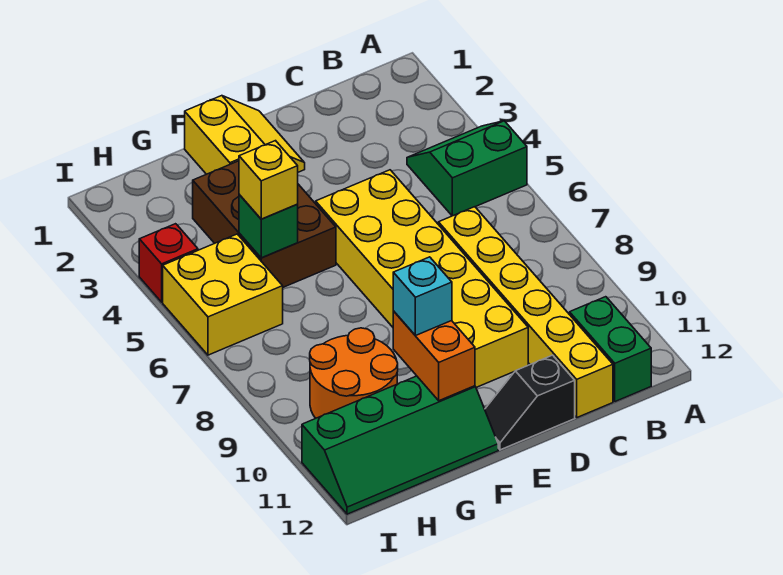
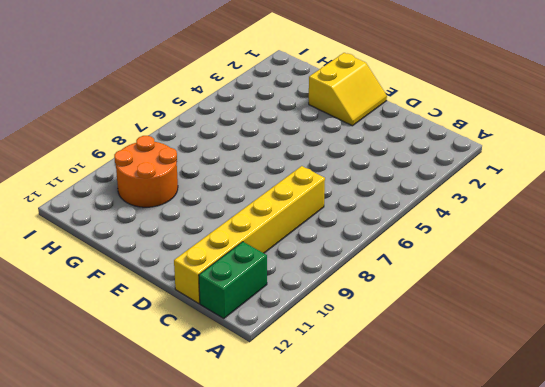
none -> green 2x2 slope [407,121,527,216]
none -> yellow 2x6 brick [315,170,528,387]
none -> black 1x2 slope [485,355,575,450]

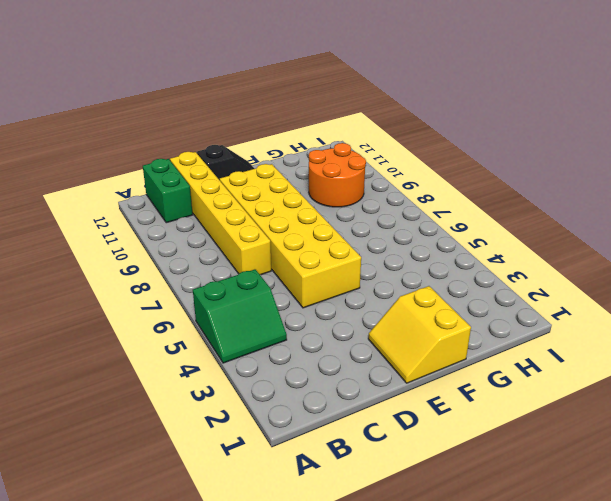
none -> brown 2x3 brick [193,161,336,287]
none -> green 2x4 slope [302,376,498,514]
none -> yellow 2x2 brick [163,234,283,355]

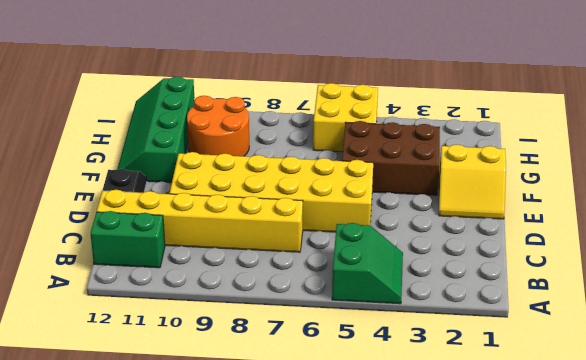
none -> red 1x1 brick [139,224,198,302]
none -> orange 1x2 brick [393,311,475,401]
none -> green 1x1 brick [239,195,298,258]

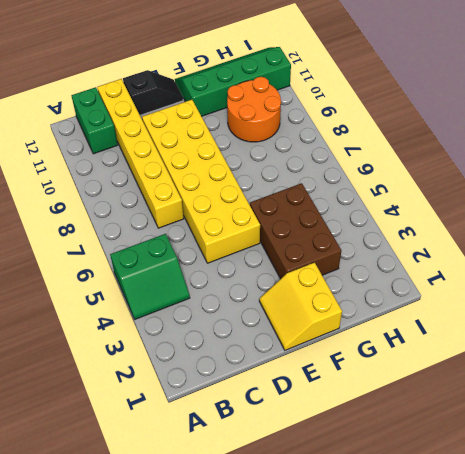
none -> yellow 2x2 brick [163,234,283,355]
none -> red 1x1 brick [139,224,198,302]
none -> orange 1x2 brick [393,311,475,401]

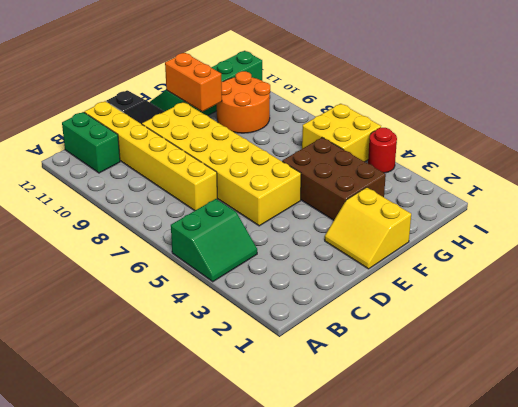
red 1x1 round brick [368,128,397,173] -> red 1x1 brick [139,224,198,302]
none -> green 1x1 brick [239,195,298,258]
none -> cyan 1x1 brick [393,257,452,336]
none -> yellow 1x1 brick [239,141,298,219]

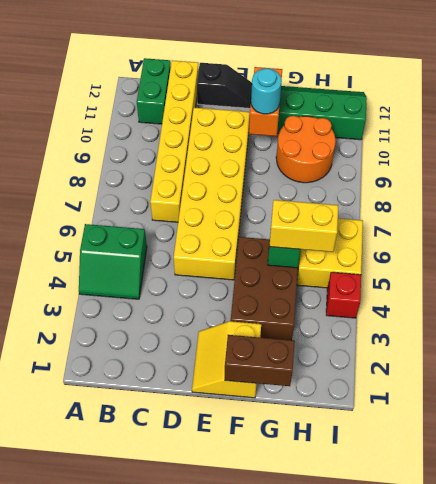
brown 1x2 brick [225,335,295,386] -> none
cyan 1x1 round brick [251,68,282,114] -> cyan 1x1 brick [393,257,452,336]
yellow 1x2 brick [269,200,338,252] -> yellow 1x1 brick [239,141,298,219]

